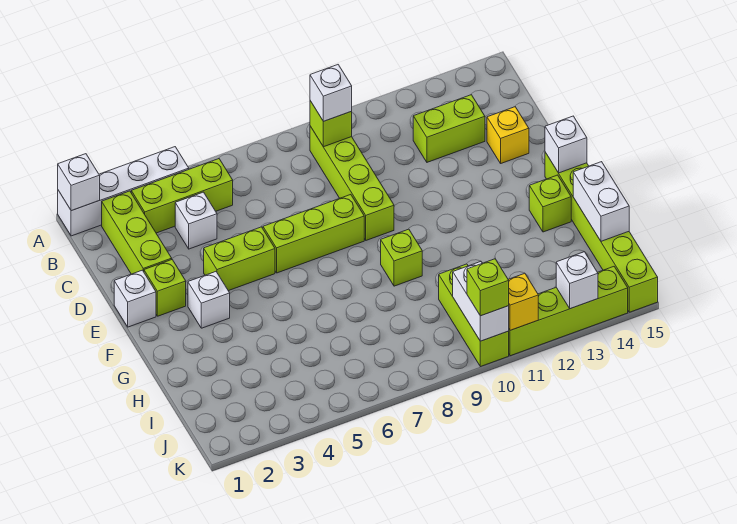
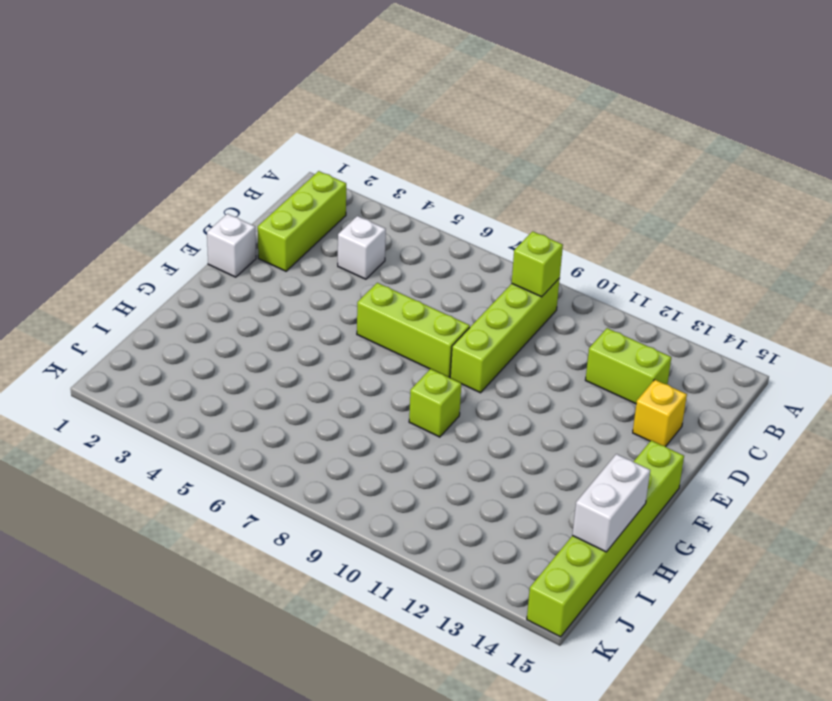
none -> white 1x4 brick [58,147,189,236]
none -> lime 1x3 brick [131,159,233,233]
none -> lime 1x1 brick [144,260,186,316]

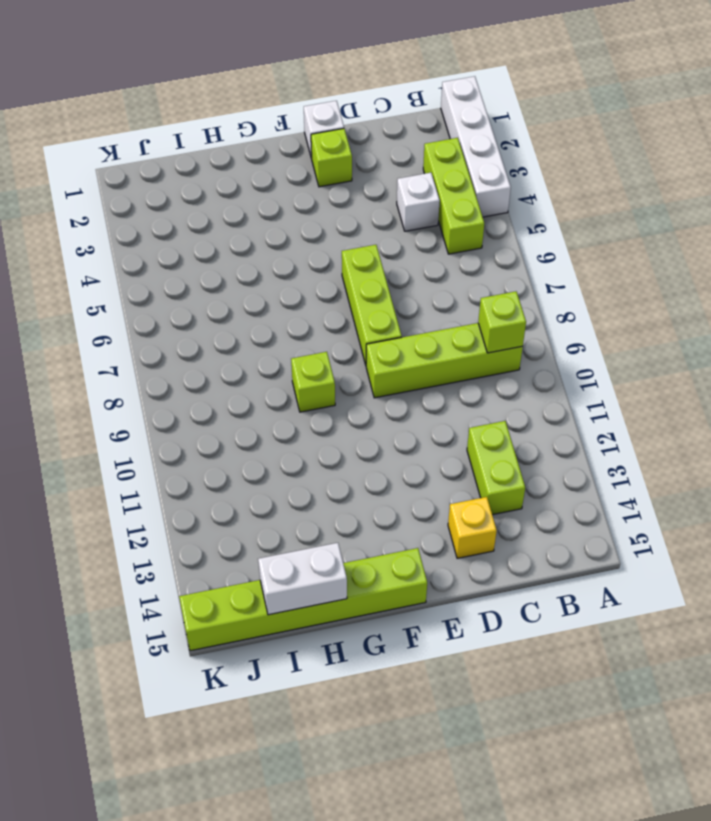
none -> lime 1x3 brick [102,191,172,274]
none -> lime 1x2 brick [204,227,275,291]
none -> white 1x1 brick [188,272,230,328]

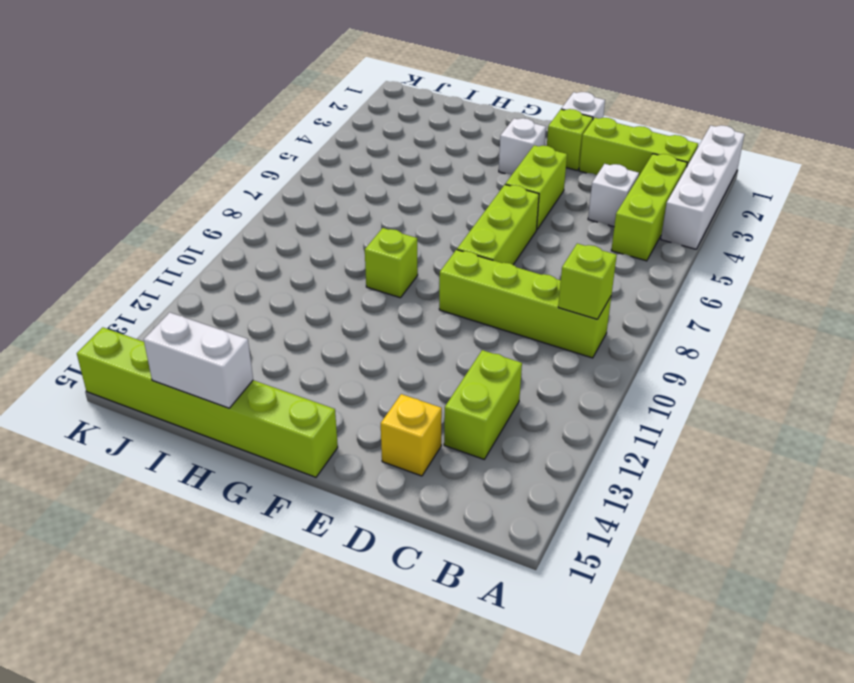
none -> lime 1x1 brick [529,175,571,232]
none -> lime 1x3 brick [439,264,509,367]
none -> lime 1x4 brick [509,267,628,356]

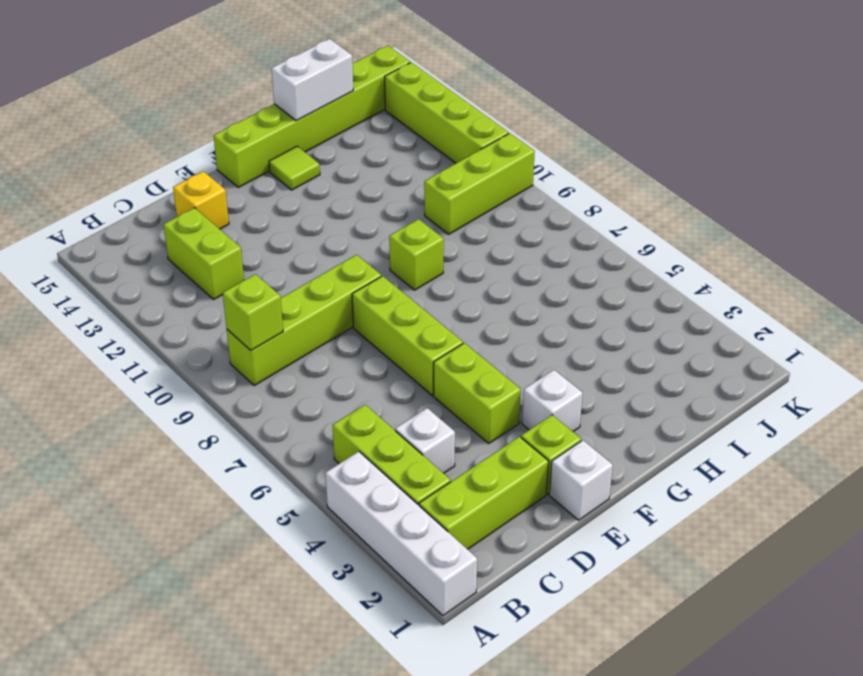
lime 1x1 tile [269,146,320,190] -> lime 1x1 brick [529,175,571,232]
none -> white 1x1 brick [58,154,100,211]
none -> white 1x1 brick [545,116,587,173]
none -> white 1x2 brick [453,262,509,341]

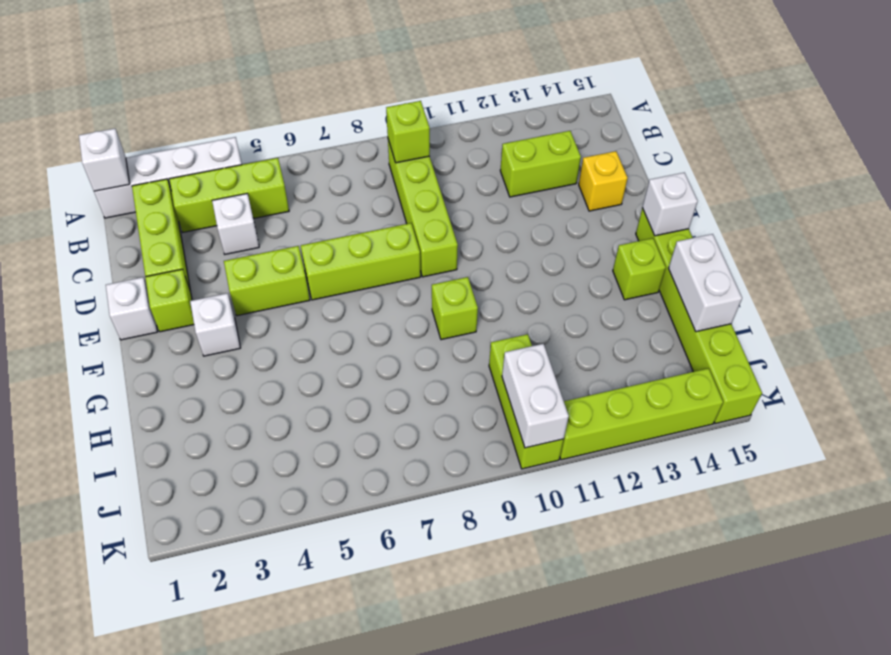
none -> yellow 1x1 brick [508,273,538,330]
none -> white 1x1 brick [556,252,598,309]
none -> white 1x1 brick [310,65,352,121]

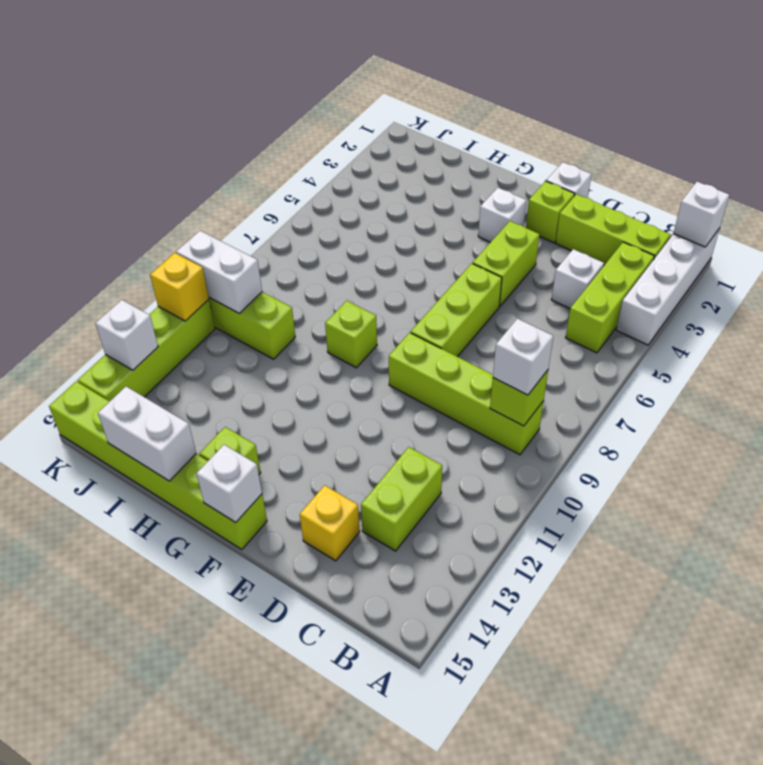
none -> lime 1x1 brick [467,259,509,316]

